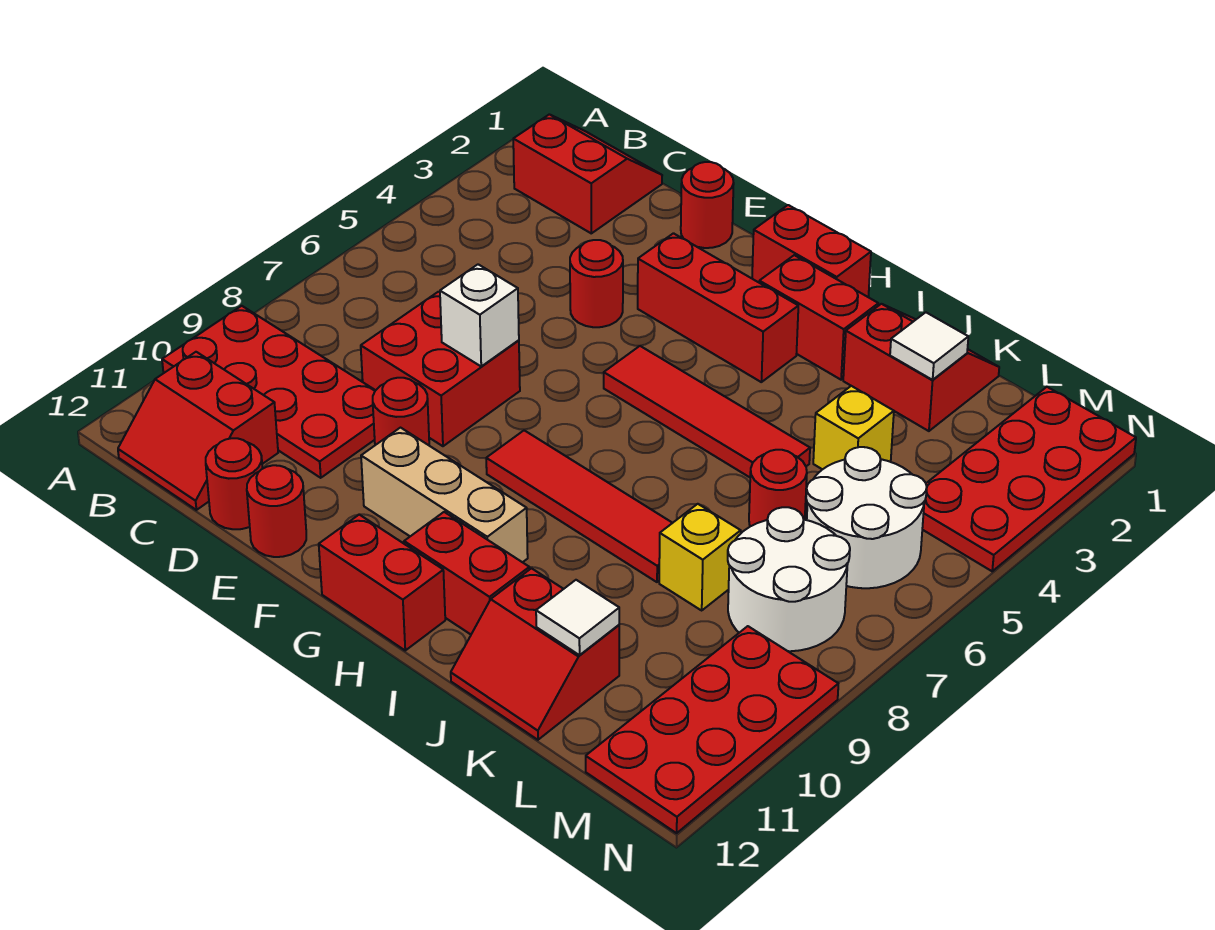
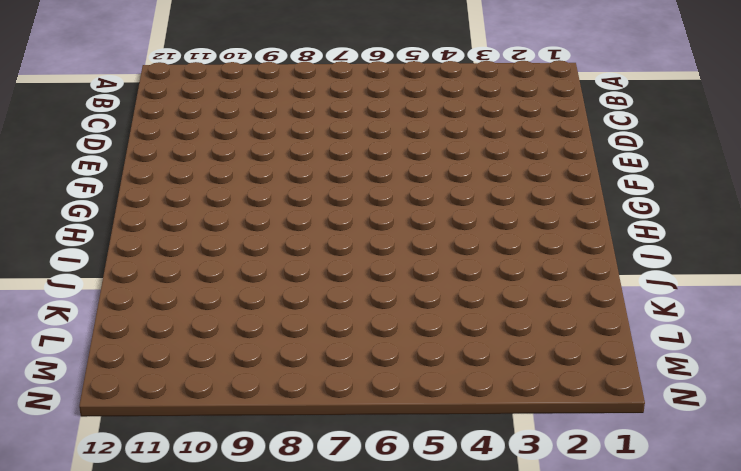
none -> red 2x4 plate [162,306,376,478]
none -> red 2x2 slope [513,114,662,233]
none -> red 2x2 slope [118,352,278,510]

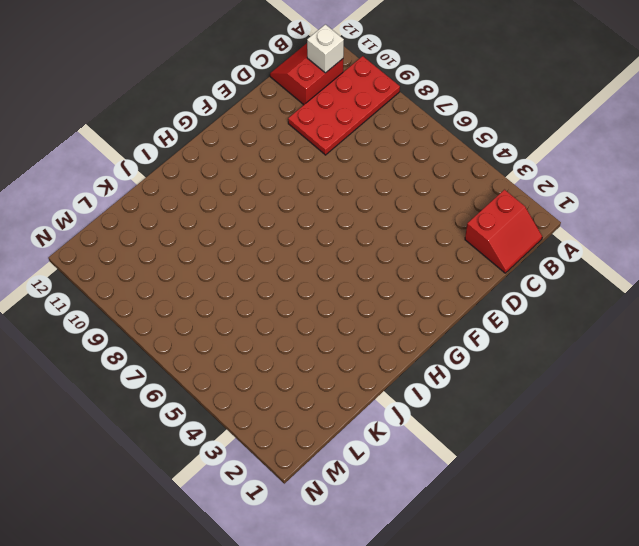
white 1x1 brick [307,24,344,73] -> white 1x1 brick moved to [440,264,519,366]
none -> red 2x2 brick [361,292,520,446]
none -> red 1x1 round brick [206,438,262,529]
none -> red 1x1 round brick [681,162,734,248]

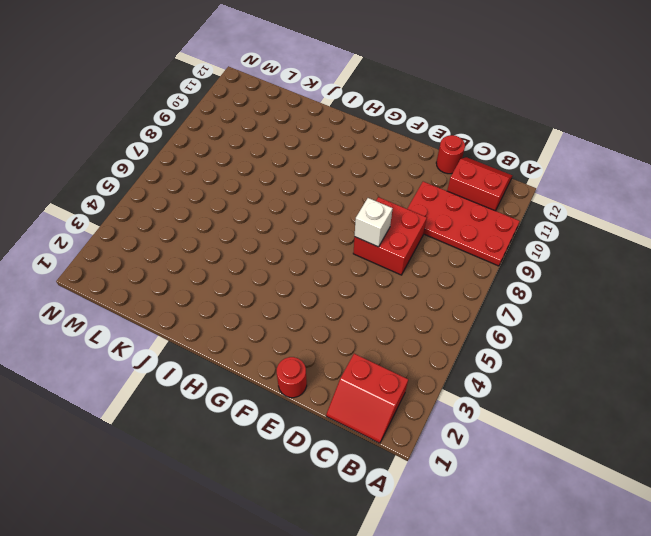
none -> red 1x1 round brick [570,240,623,327]
none -> red 1x1 round brick [373,378,429,445]
none -> red 1x1 round brick [247,465,306,557]

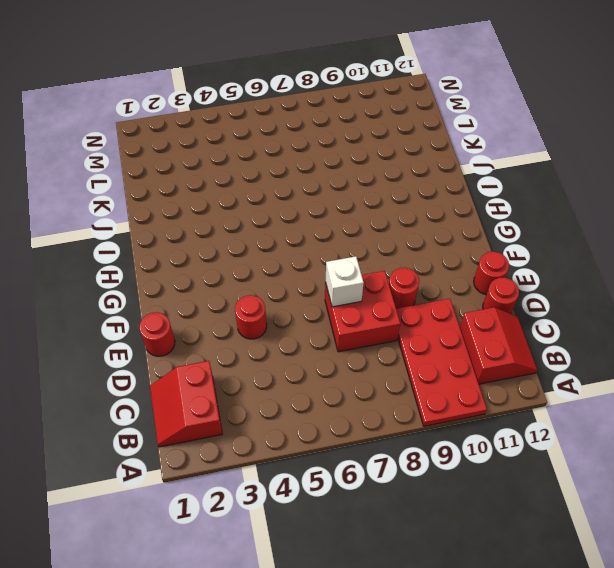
none -> red 1x3 brick [638,233,798,382]
none -> tan 1x3 brick [361,428,528,562]
none -> red 1x2 brick [752,205,871,297]

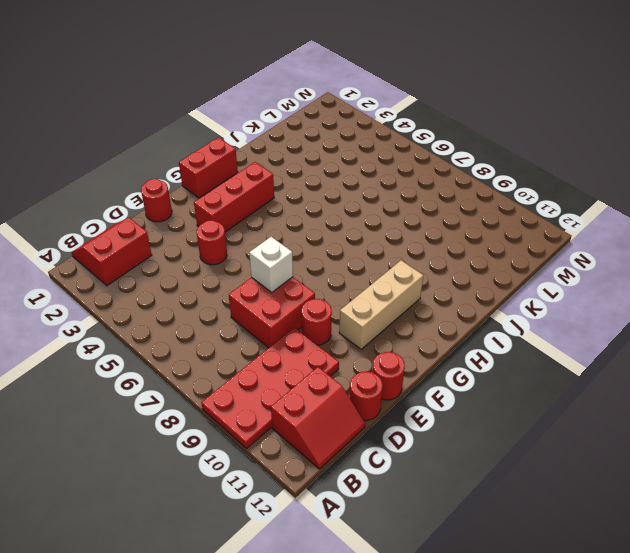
none -> red 1x4 tile [604,346,810,477]
none -> red 1x4 tile [486,430,672,582]
none -> red 1x2 brick [319,514,445,650]

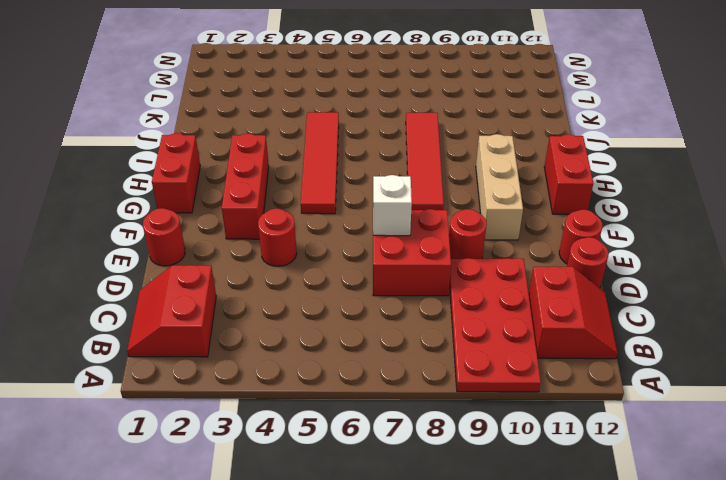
none -> red 1x2 brick [759,255,878,380]
none -> red 1x2 brick [404,512,529,634]
none -> red 2x2 slope [843,304,999,431]

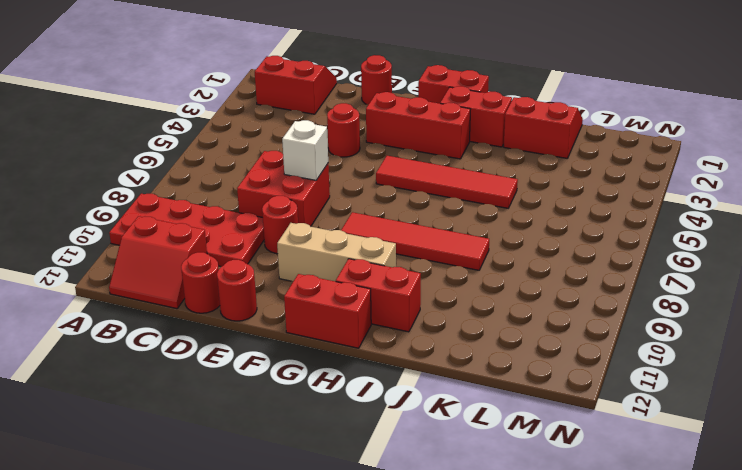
none -> red 2x2 slope [451,568,619,740]
none -> yellow 1x1 brick [813,386,894,470]
none -> red 1x1 round brick [749,450,807,526]

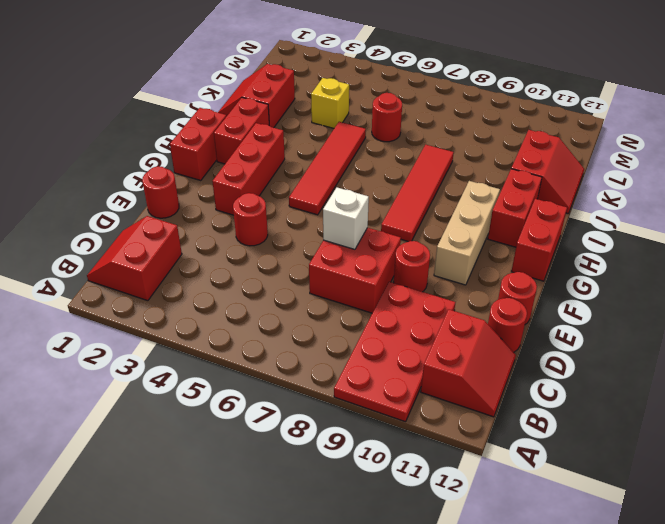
none -> yellow 1x1 brick [659,504,741,610]
none -> white 2x2 round brick [806,447,927,588]
none -> white 2x2 round brick [728,507,850,651]

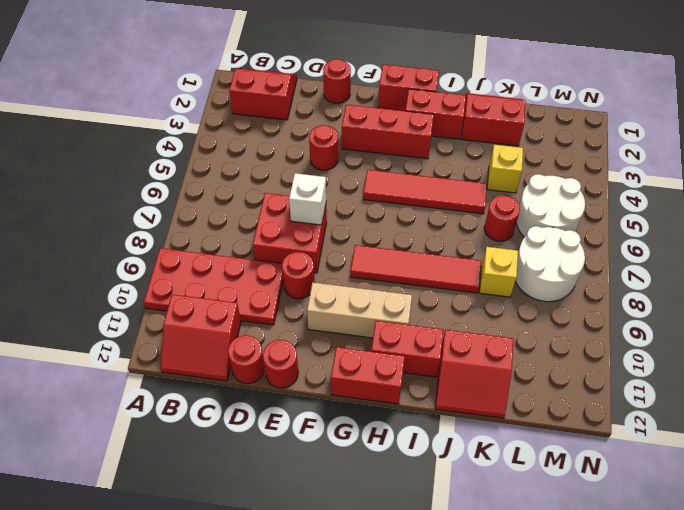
none -> red 2x4 plate [922,387,1136,571]
none -> red 2x4 plate [586,626,838,833]
none -> white 1x1 tile [890,312,968,380]

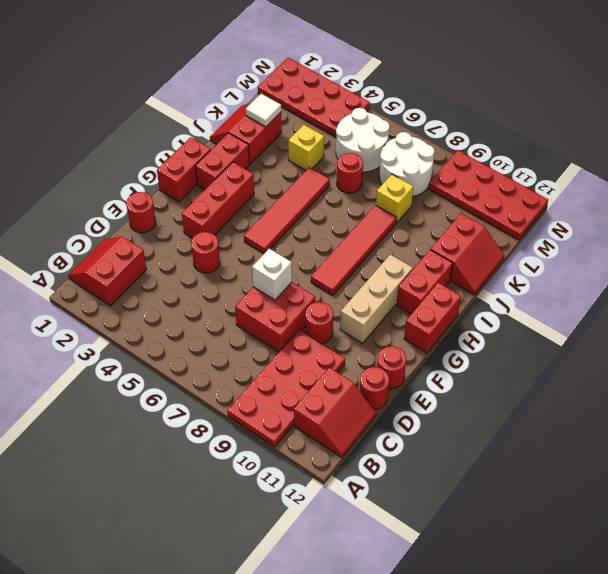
none -> white 1x1 tile [536,580,619,655]

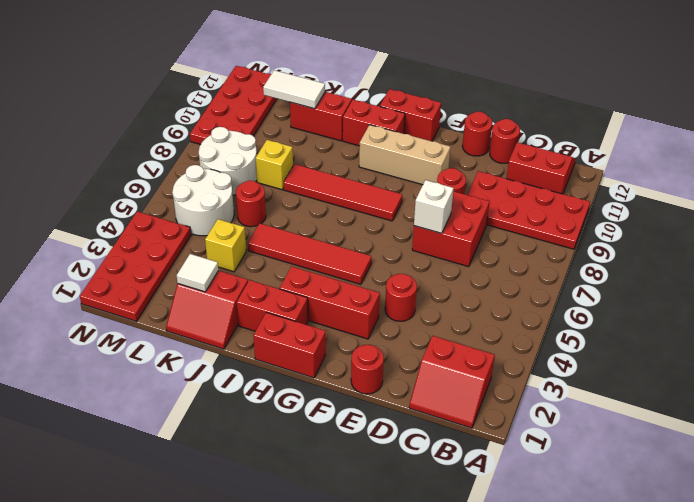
white 1x2 tile [263,70,325,109] -> white 1x1 tile [536,580,619,655]

